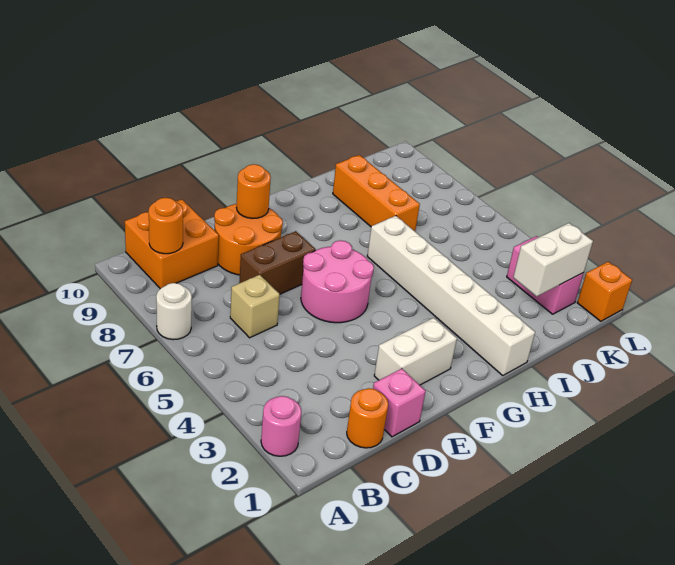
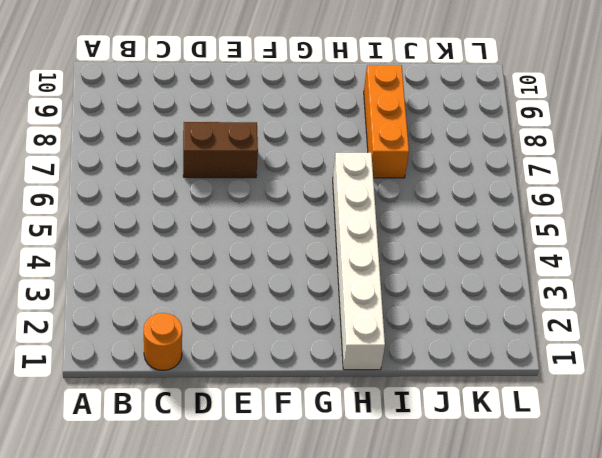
none -> pink 1x1 round brick [261,396,301,456]
none -> white 1x1 round brick [156,283,192,340]
none -> orange 2x2 brick [125,199,219,289]

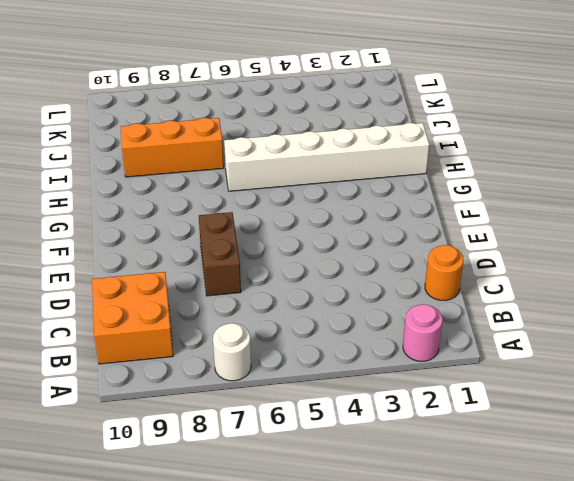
none -> tan 1x1 brick [230,275,280,338]
none -> pink 1x1 brick [373,369,426,437]
none -> orange 2x2 round brick [214,204,283,275]

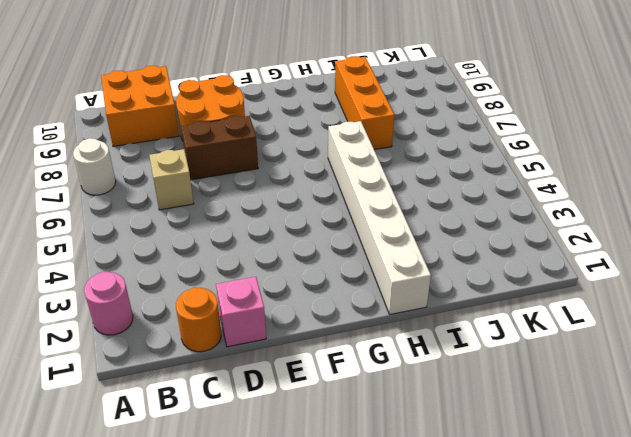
none -> white 1x2 brick [374,318,457,385]
none -> pink 2x2 round brick [301,240,374,323]
none -> pink 1x2 brick [507,236,584,314]

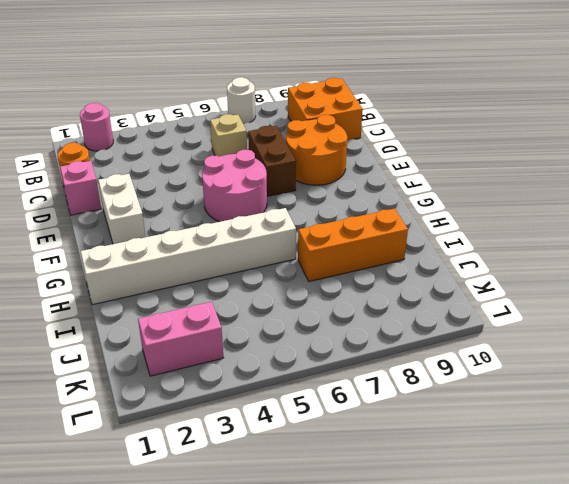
none -> orange 1x1 brick [577,262,632,321]
none -> orange 1x1 round brick [149,198,183,254]
none -> orange 1x1 round brick [237,164,271,219]

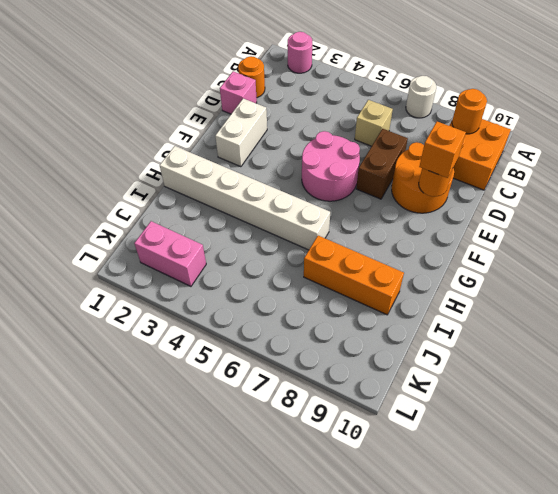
orange 1x1 brick [419,121,466,178] -> orange 1x1 brick moved to [577,262,632,321]
none -> white 1x2 brick [513,223,593,296]

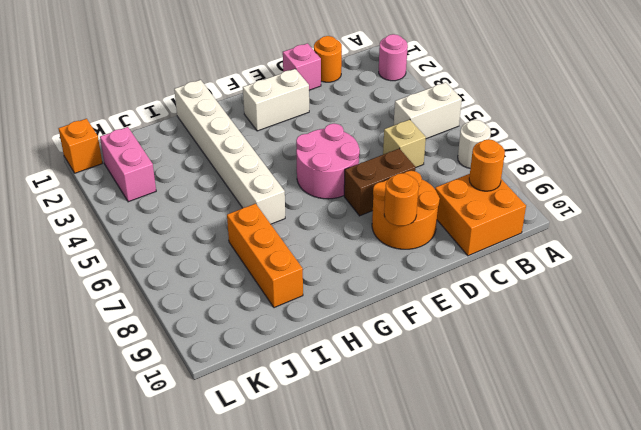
white 1x2 brick [394,82,462,139] -> white 1x2 brick moved to [513,223,593,296]

